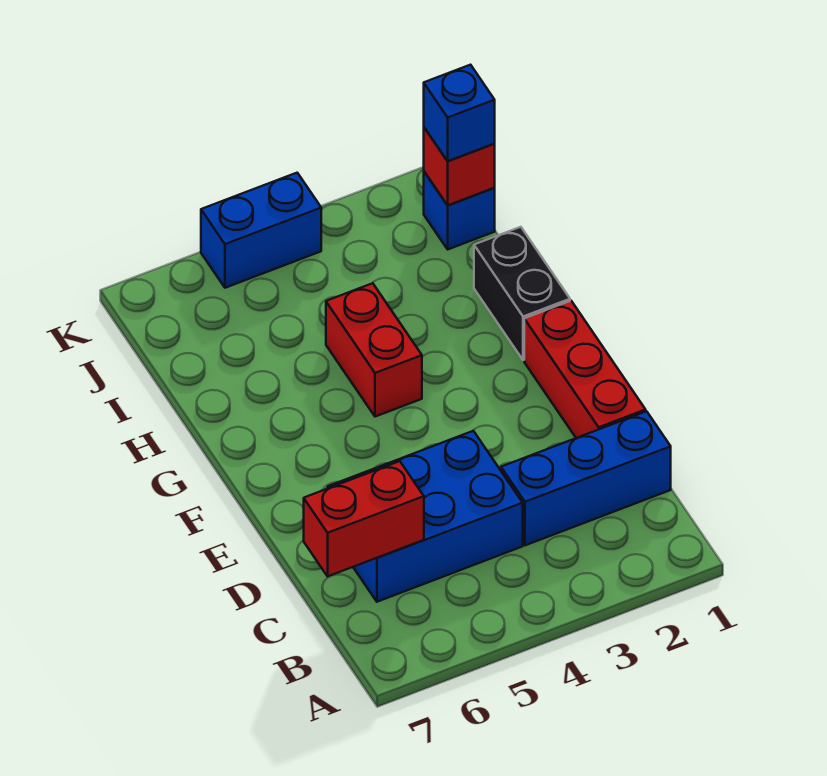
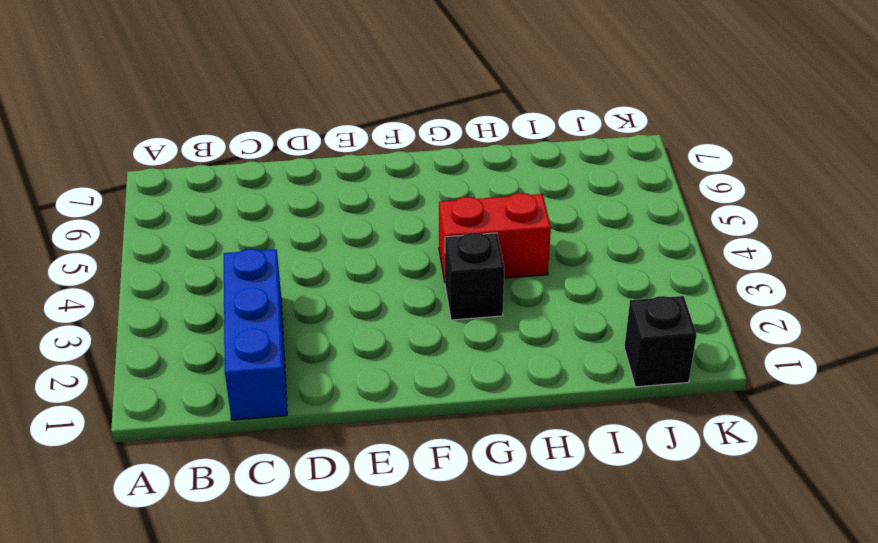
black 1x1 brick [445,232,505,320] -> none
black 1x1 brick [624,296,696,387] -> blue 1x1 brick [424,172,495,249]
none -> blue 2x3 brick [328,431,523,602]
none -> red 1x3 brick [524,301,646,438]

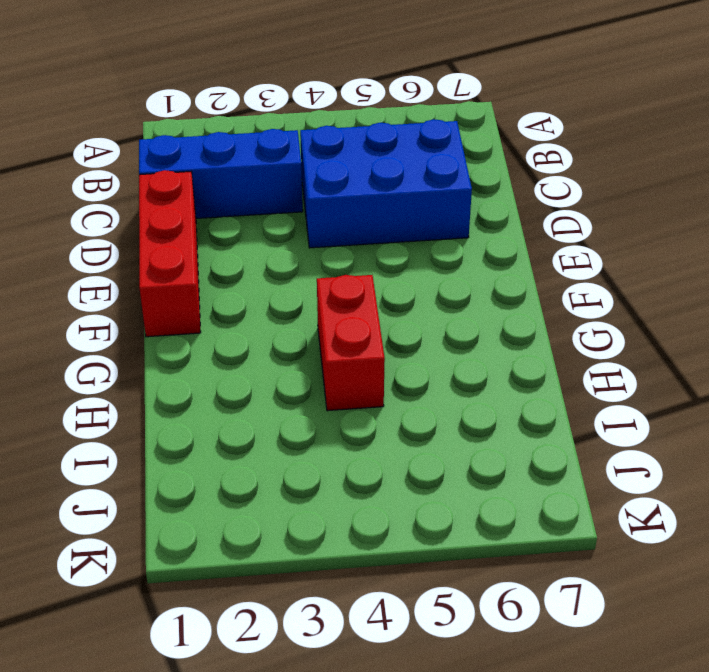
none -> black 1x2 brick [474,227,570,360]
none -> blue 1x1 brick [424,172,495,249]

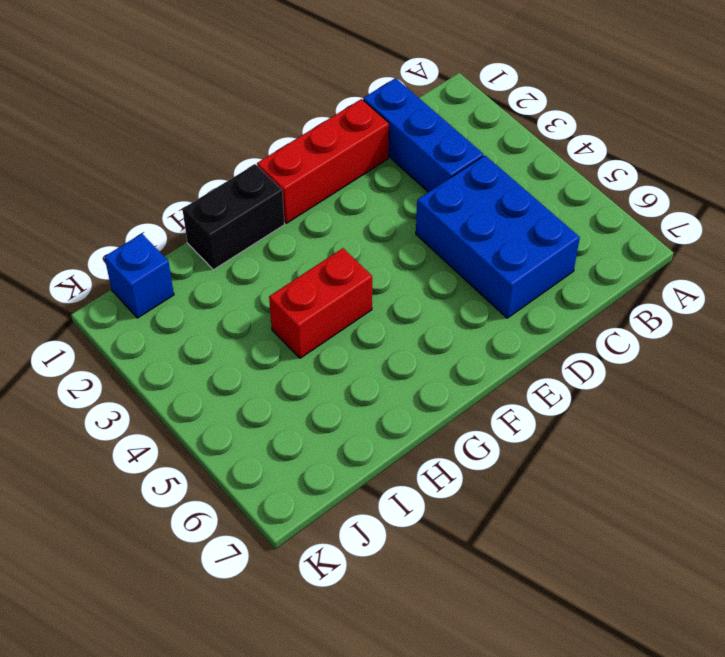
none -> blue 1x2 brick [201,173,321,288]
none -> red 1x2 brick [304,461,424,576]

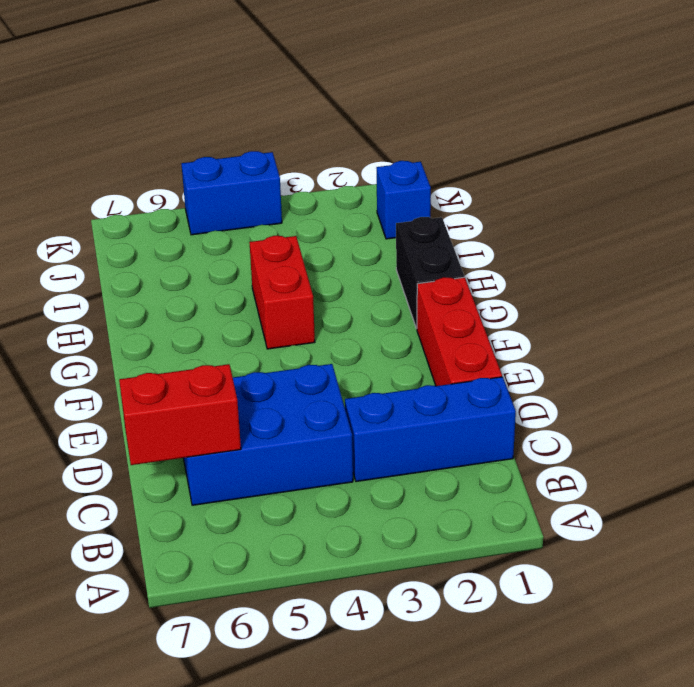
none -> red 1x1 brick [424,128,495,205]
none -> blue 1x1 brick [424,65,495,161]

